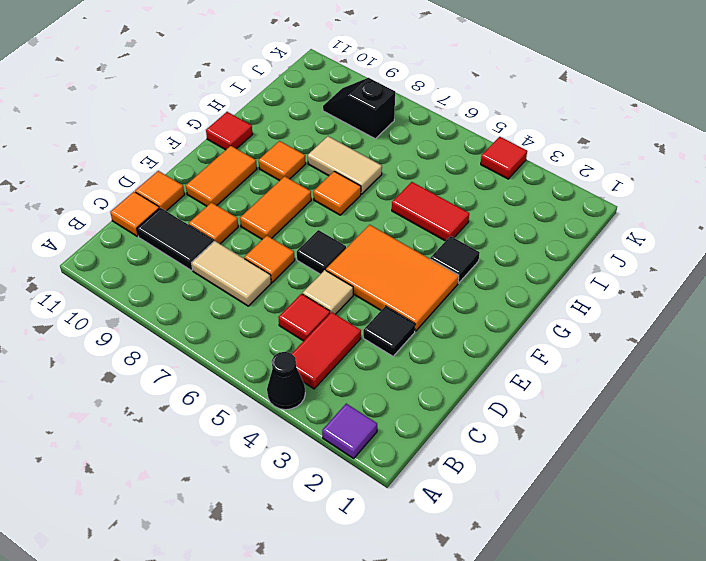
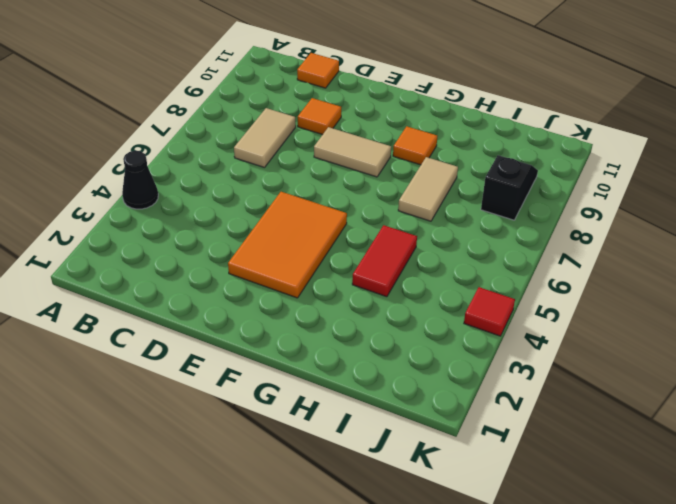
tan 1x2 tile [314,127,391,177] -> orange 1x2 tile [240,176,311,239]
none -> purple 1x1 tile [322,404,377,458]
none -> red 1x2 tile [292,312,361,389]
none -> red 1x1 tile [278,294,330,341]

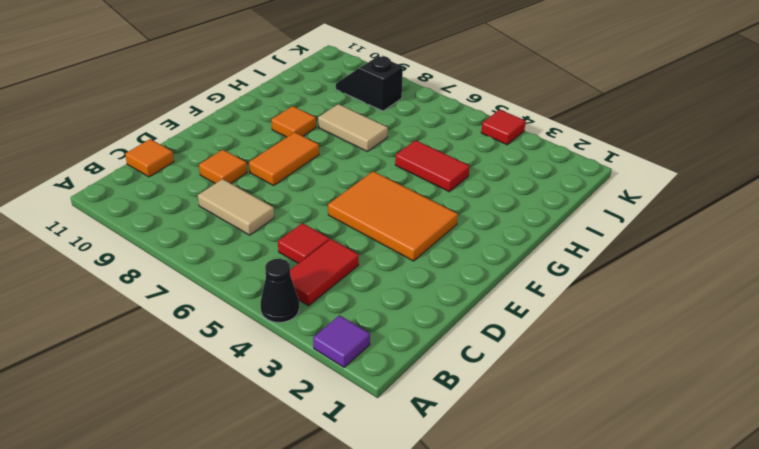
none -> black 1x2 tile [137,208,214,270]
none -> black 1x1 tile [363,306,415,356]
none -> tan 1x1 tile [303,270,353,314]

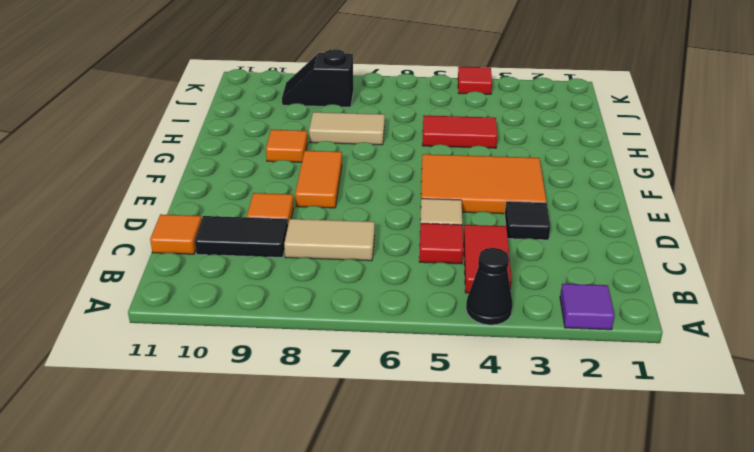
none -> orange 1x1 tile [244,236,295,282]
none -> orange 1x1 tile [135,171,185,211]
none -> black 1x1 tile [297,230,346,274]

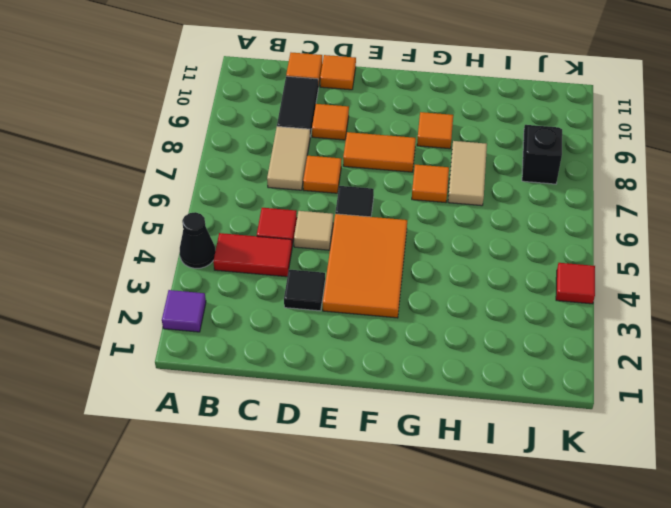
none -> orange 1x2 tile [186,146,257,206]
none -> black 1x1 tile [430,236,480,283]
none -> red 1x1 tile [206,112,253,150]

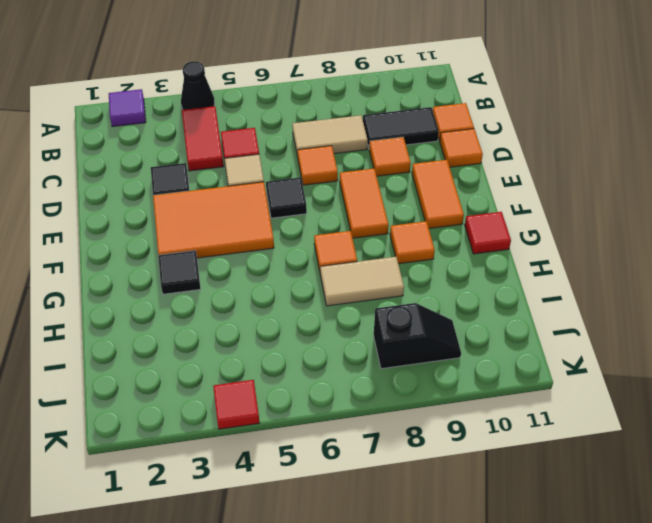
none -> red 1x2 tile [392,182,469,241]

